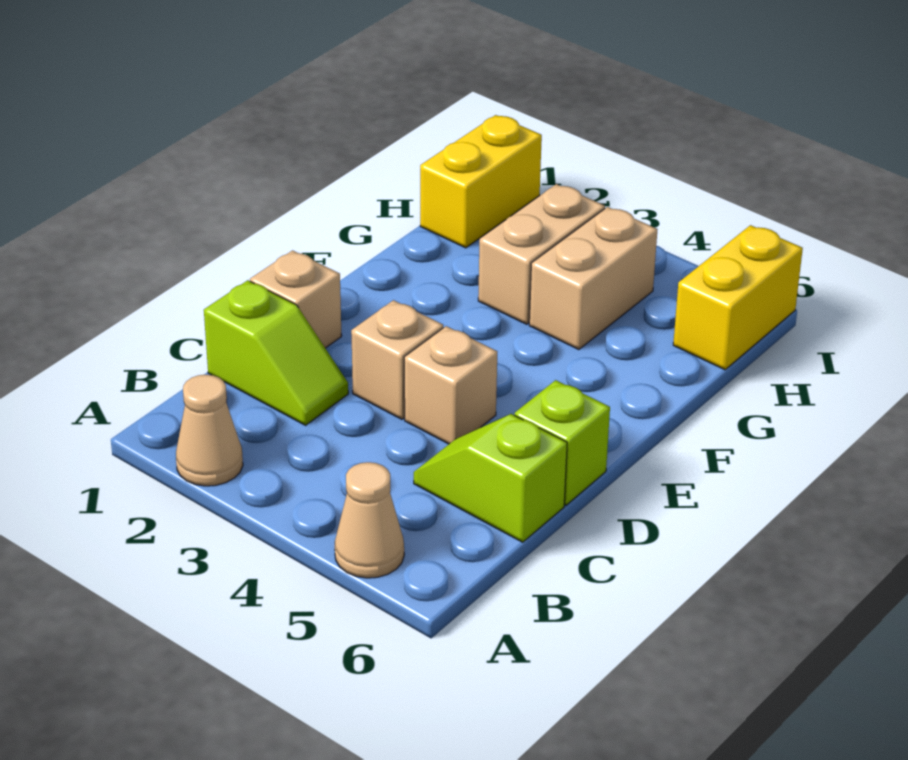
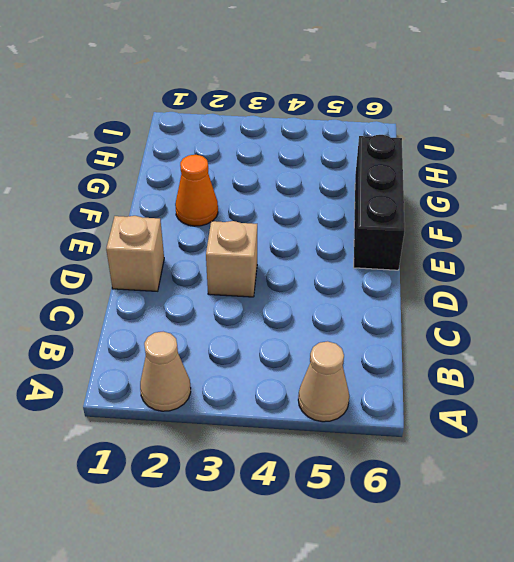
black 1x3 brick [354,135,405,270] -> none
orange 1x1 cone [175,155,218,226] -> none
none -> lime 1x2 slope [204,280,348,425]
none -> lime 1x2 slope [414,414,567,542]
none -> tan 1x1 brick [404,326,497,444]

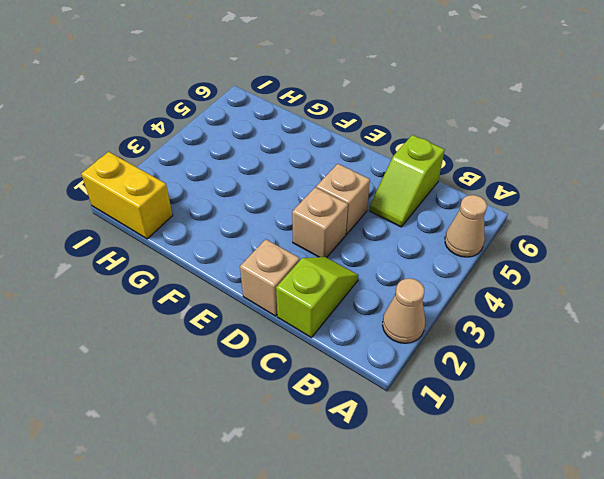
none -> lime 1x1 brick [515,380,610,505]
none -> tan 1x2 brick [478,184,605,324]
none -> tan 1x2 brick [529,207,658,350]

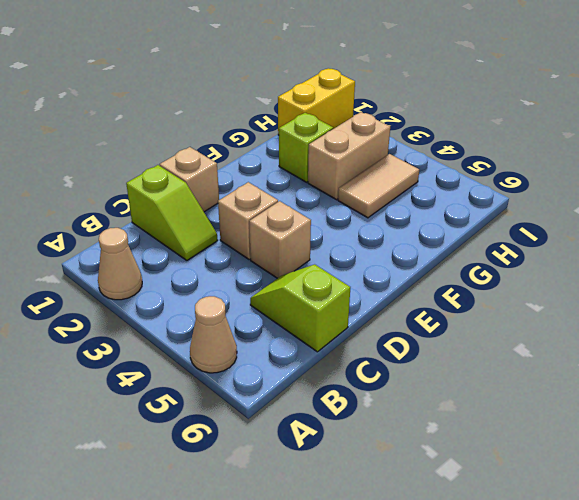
lime 1x1 brick [279,113,333,182] -> lime 1x1 brick moved to [515,380,610,505]
tan 1x2 tile [338,154,419,218] -> tan 1x2 brick [529,207,658,350]
none -> yellow 1x2 brick [673,225,803,370]

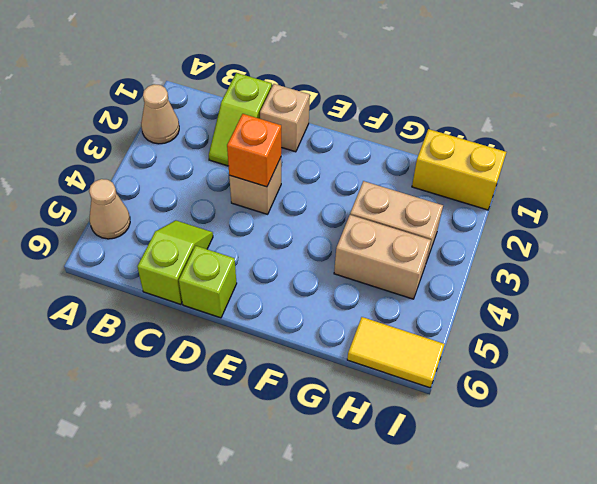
orange 1x1 brick [227,114,281,187] -> none
yellow 1x2 tile [347,317,445,388] -> yellow 1x2 brick [673,225,803,370]
none -> tan 1x1 brick [404,326,497,444]

